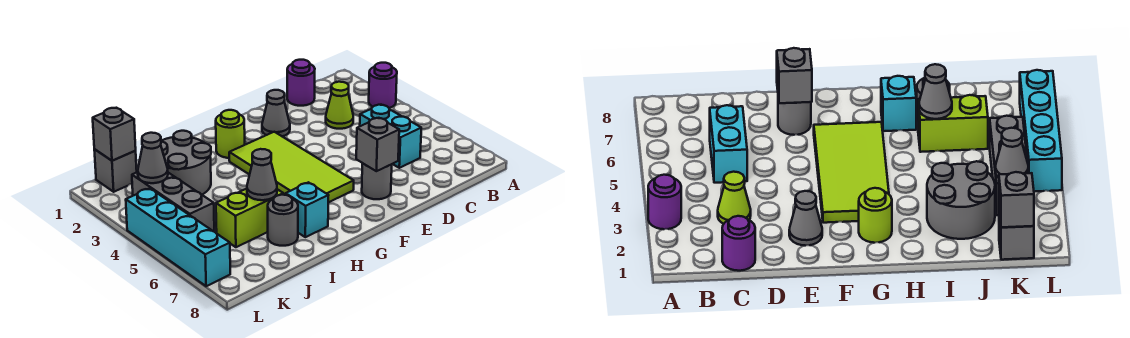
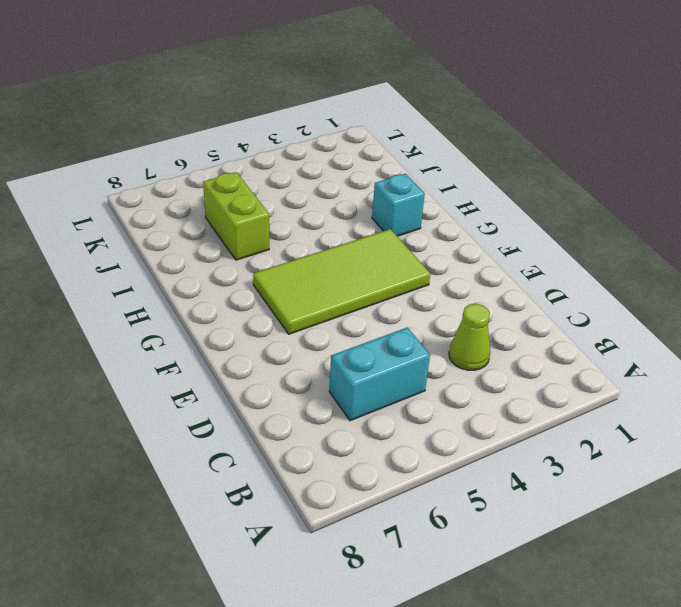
cyan 1x1 brick [372,174,425,236] -> cyan 1x1 brick moved to [286,182,329,237]
none -> purple 1x1 round brick [369,63,397,108]
none -> purple 1x1 round brick [287,60,315,106]
none -> grey 1x1 cone [262,90,290,136]

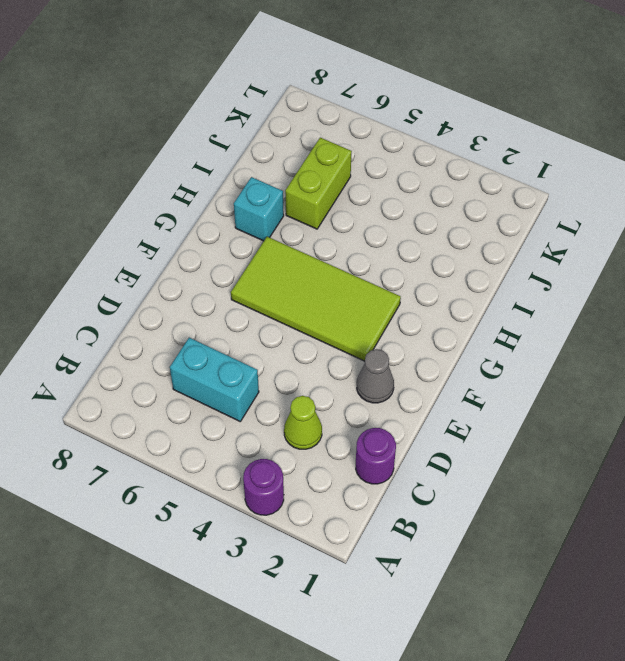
none -> grey 1x1 round brick [362,163,392,199]
none -> lime 1x1 round brick [216,110,245,158]
none -> grey 2x2 round brick [161,131,211,195]

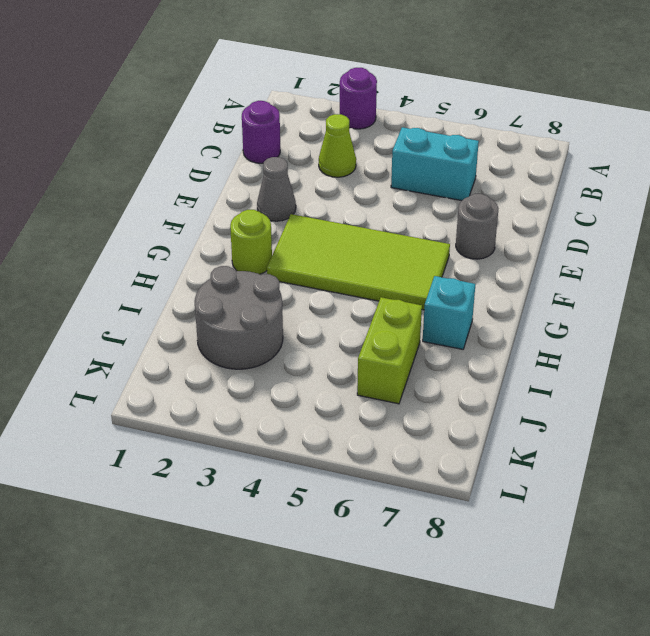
none -> grey 1x1 round brick [268,195,298,246]
none -> grey 1x1 brick [94,149,137,192]
none -> grey 1x3 brick [132,172,214,231]

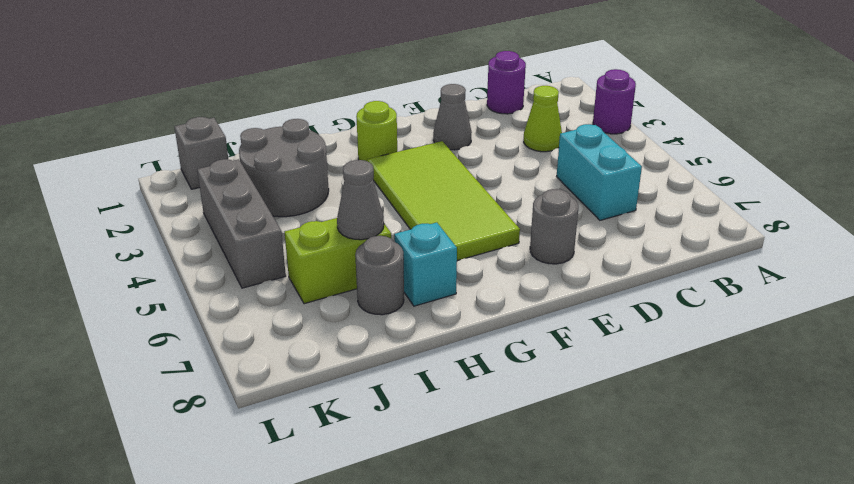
none -> cyan 1x4 brick [126,188,230,286]
none -> grey 1x1 brick [356,118,399,171]
none -> grey 1x1 brick [93,108,136,161]

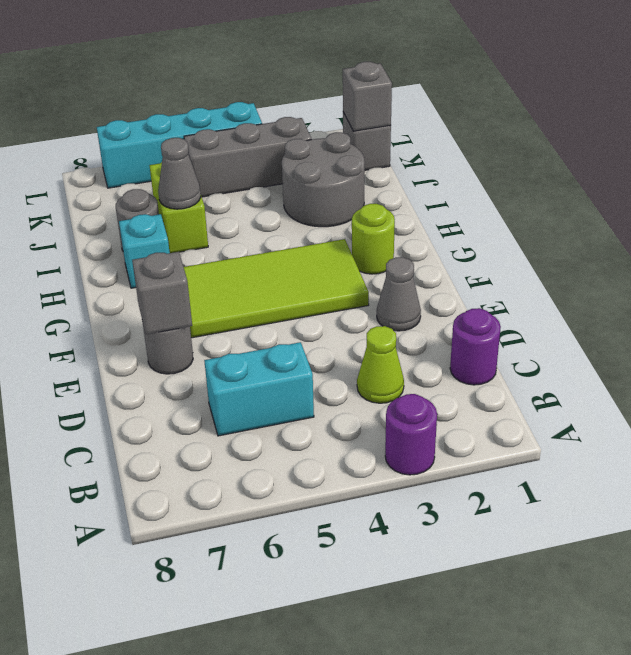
none -> grey 1x1 cone [138,133,168,183]

